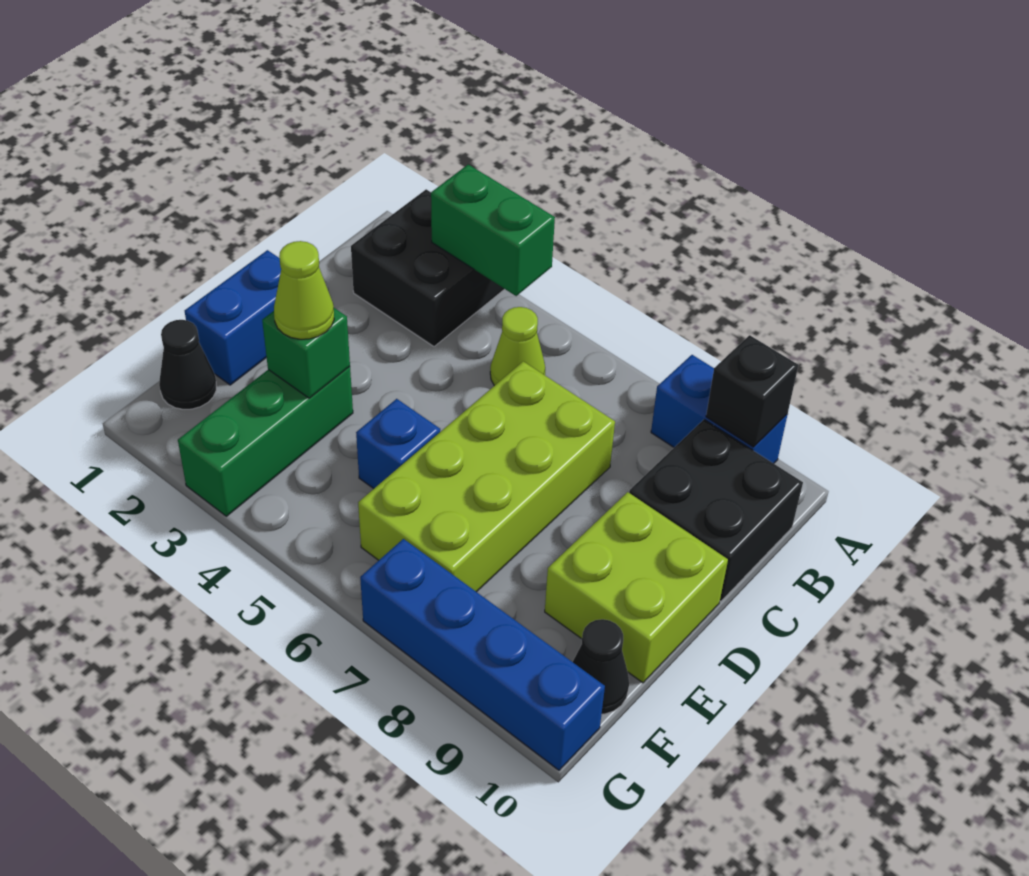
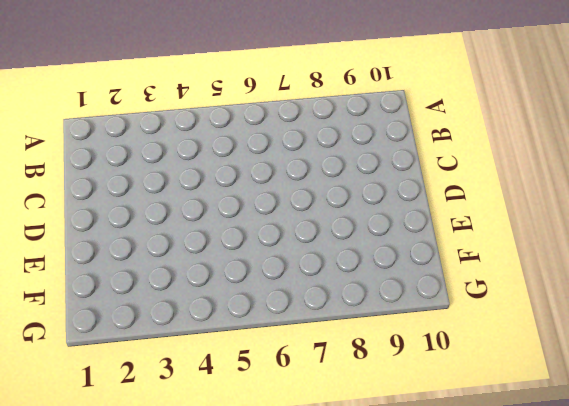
none -> black 2x2 brick [351,189,504,347]
none -> blue 1x2 brick [651,355,788,463]
none -> lime 1x1 cone [490,307,545,386]

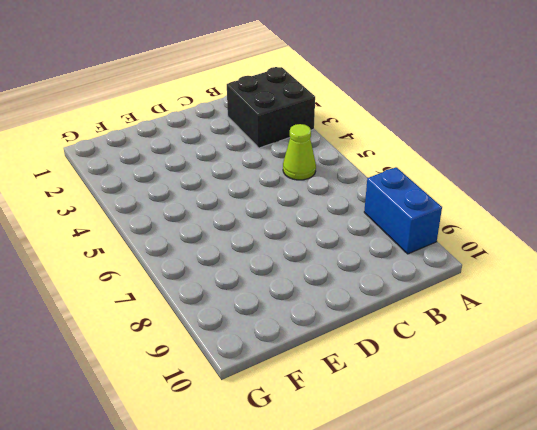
none -> black 2x2 brick [629,419,803,601]
none -> lime 2x4 brick [358,361,615,592]
none -> blue 1x2 brick [185,250,281,385]

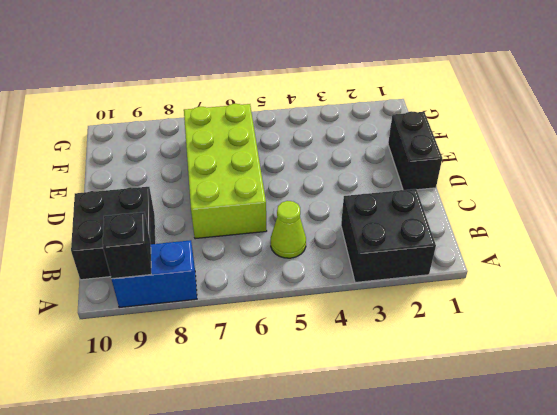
black 1x2 brick [388,111,442,190] -> blue 1x2 brick [185,250,281,385]
none -> lime 2x2 brick [545,492,728,683]
none -> green 1x3 brick [178,366,353,516]
none -> blue 1x1 brick [356,399,440,489]

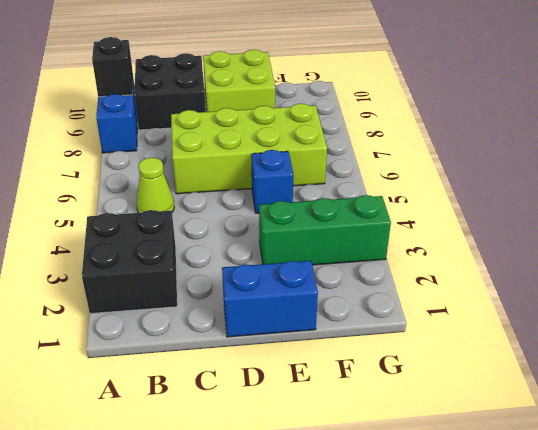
none -> black 1x1 cone [159,320,216,409]
none -> black 1x1 cone [573,619,629,714]
none -> blue 1x4 brick [360,539,605,770]

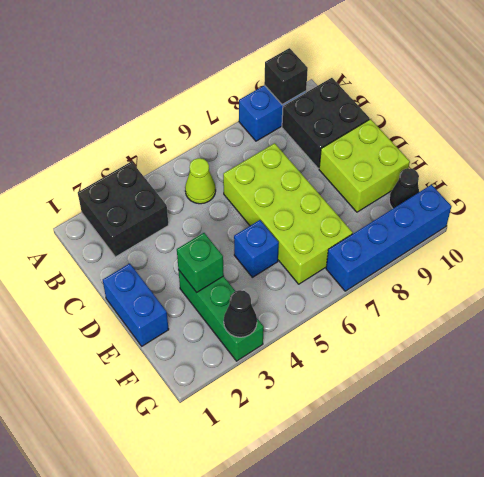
black 1x1 cone [224,290,257,337] -> black 1x1 cone moved to [159,320,216,409]
none -> green 1x2 brick [431,165,555,296]
none -> lime 1x1 cone [274,241,334,339]

